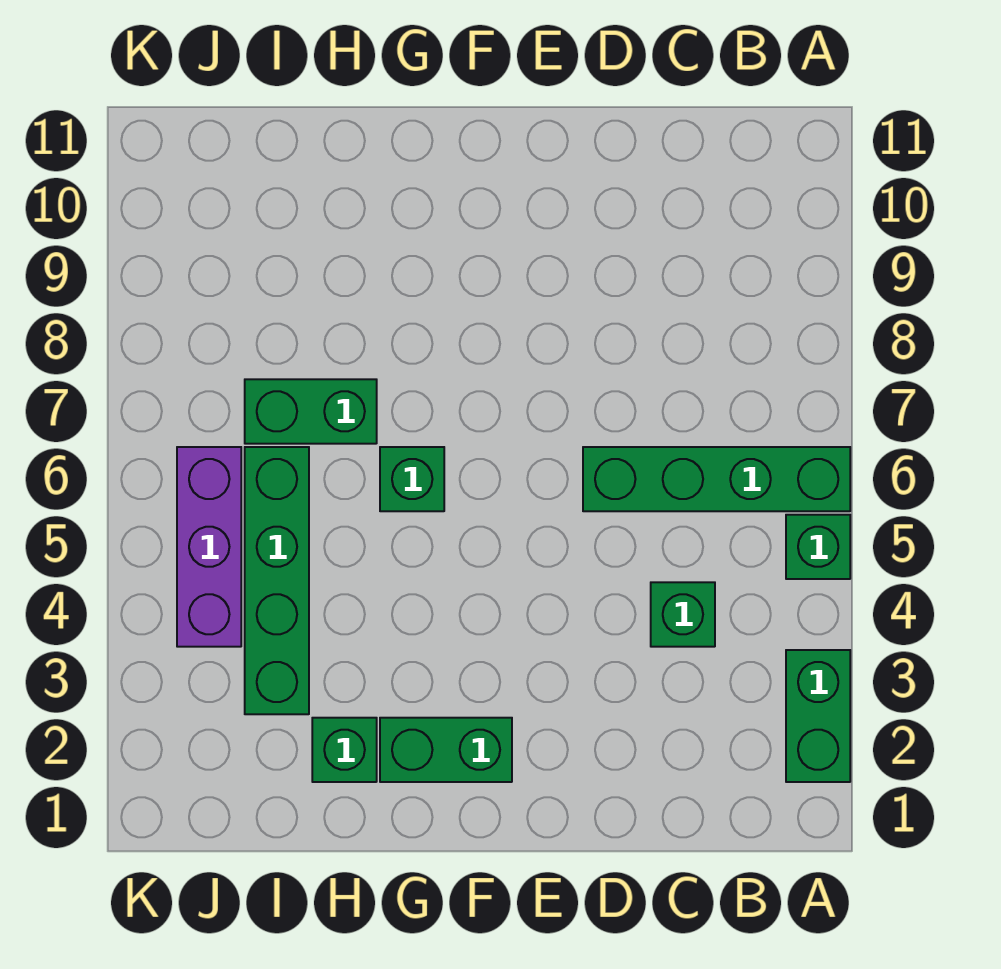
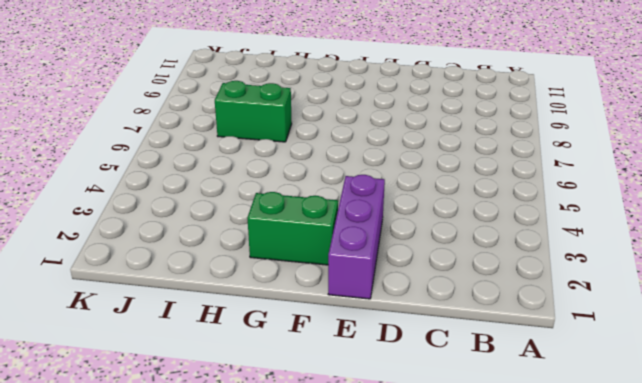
purple 1x3 brick [328,175,385,299] -> purple 1x3 brick moved to [177,447,241,647]
none -> green 1x2 brick [786,650,850,782]
none -> green 1x1 brick [786,515,850,579]

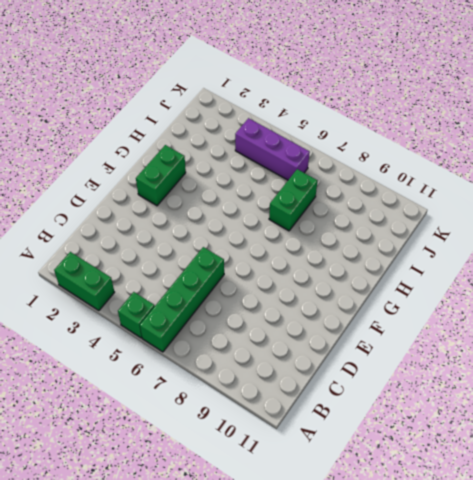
none -> green 1x1 brick [651,582,715,647]
none -> green 1x1 brick [380,447,444,511]

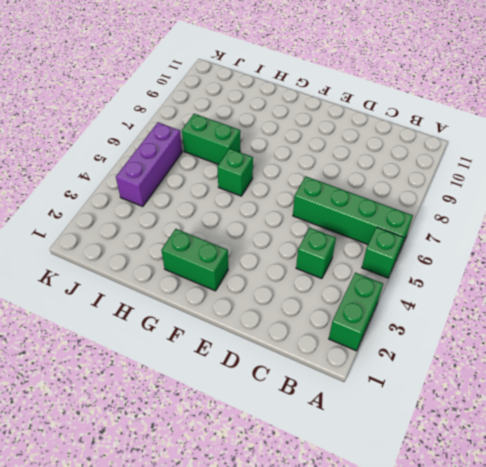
none -> green 1x1 brick [312,718,377,782]
none -> green 1x4 brick [245,447,309,714]

